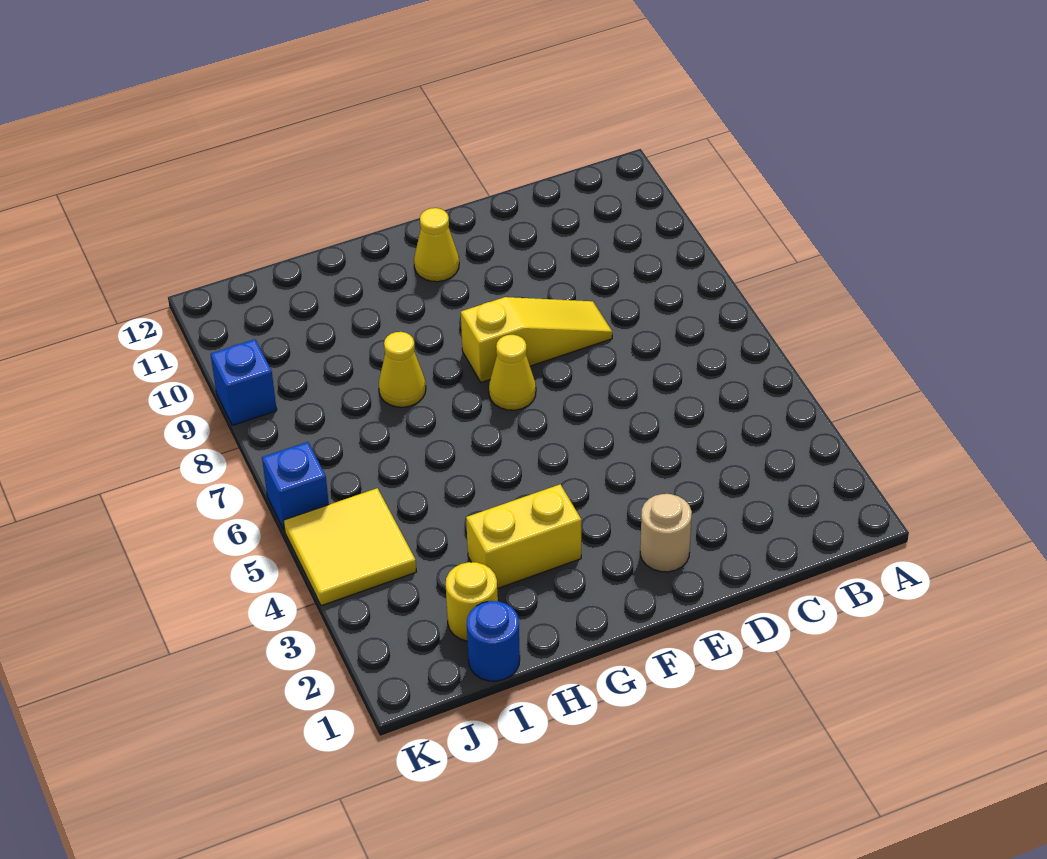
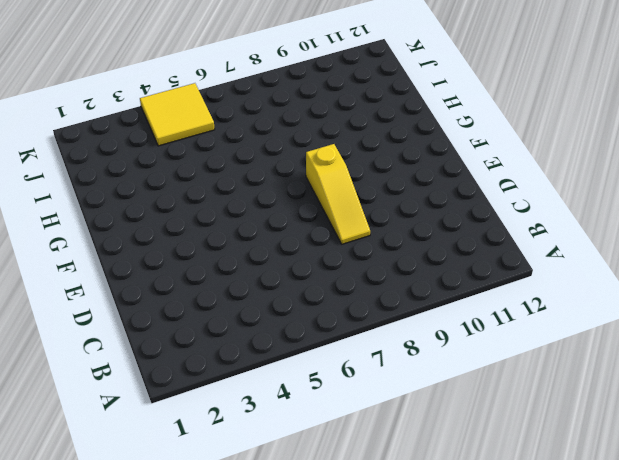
none -> tan 1x1 round brick [640,494,692,572]
none -> yellow 1x1 cone [489,335,536,410]

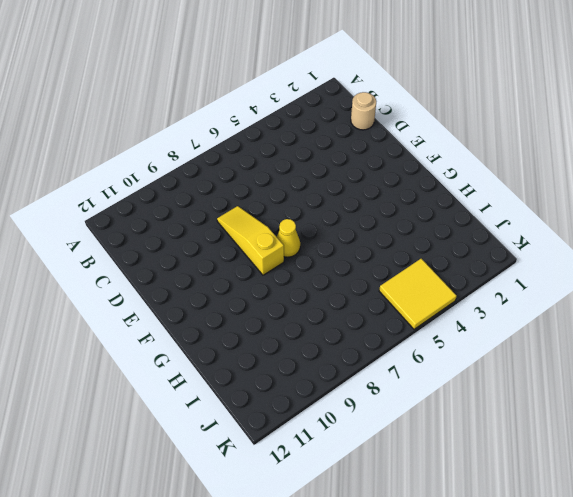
tan 1x1 round brick [351,92,376,130] -> tan 1x1 round brick moved to [640,494,692,572]
none -> yellow 1x1 cone [414,208,459,282]
none -> yellow 1x2 brick [466,484,581,589]

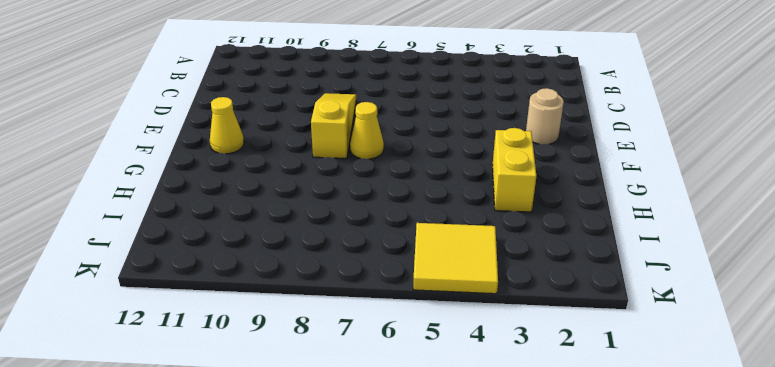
none -> yellow 1x1 cone [379,332,426,407]
none -> blue 1x1 round brick [467,601,520,681]

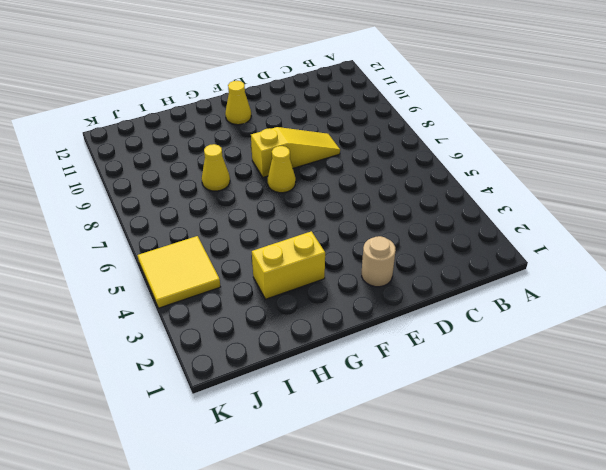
none -> blue 1x1 round brick [467,601,520,681]
none -> yellow 1x1 round brick [446,562,498,641]

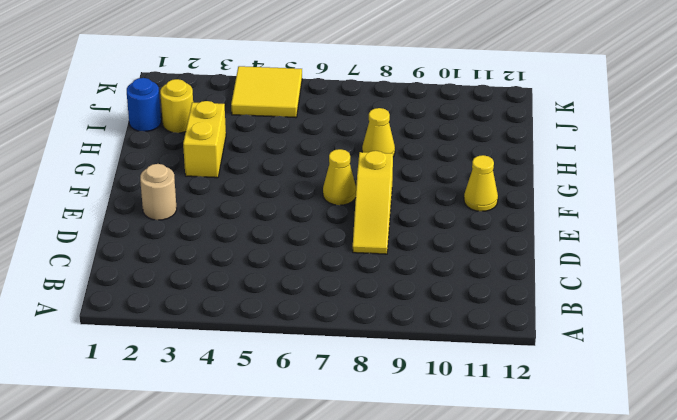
none -> blue 1x1 brick [262,442,329,531]
none -> blue 1x1 brick [211,339,277,425]

